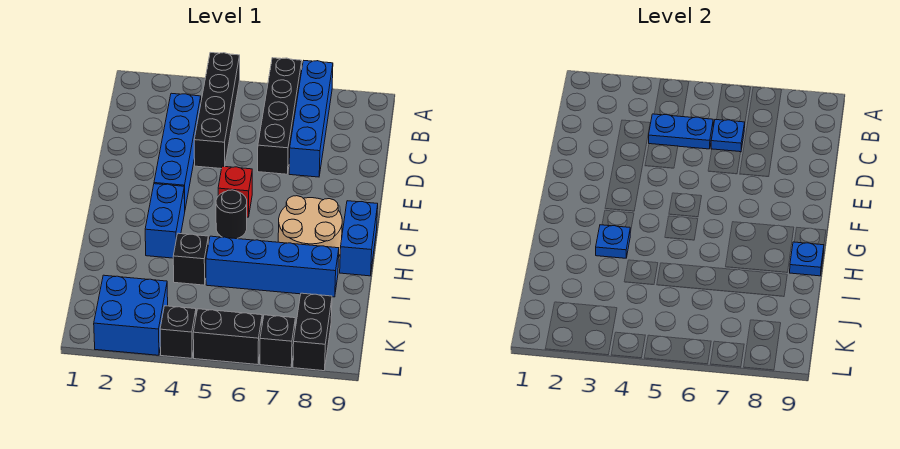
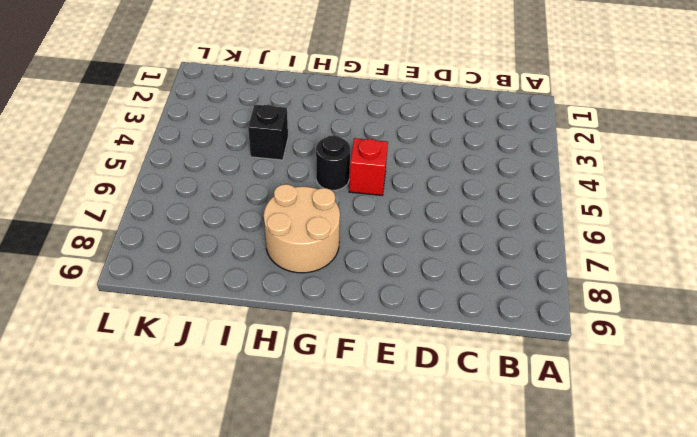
none -> black 1x4 brick [194,53,240,169]
none -> black 1x4 brick [258,58,302,174]
none -> blue 1x4 brick [289,61,333,177]

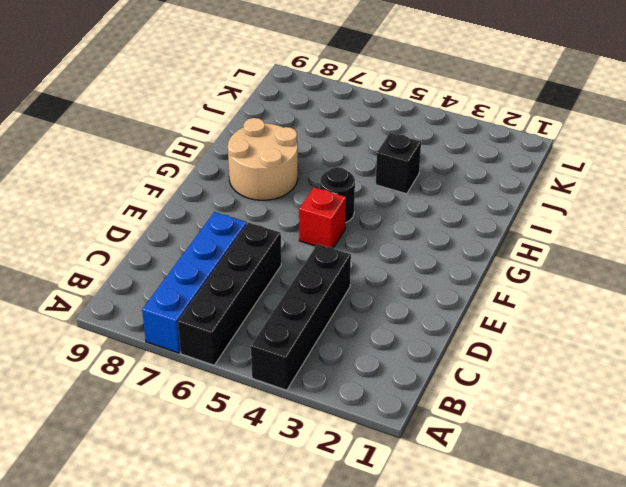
none -> blue 1x4 brick [154,93,201,208]
none -> blue 1x2 brick [145,184,185,258]
none -> blue 1x2 brick [340,201,378,276]

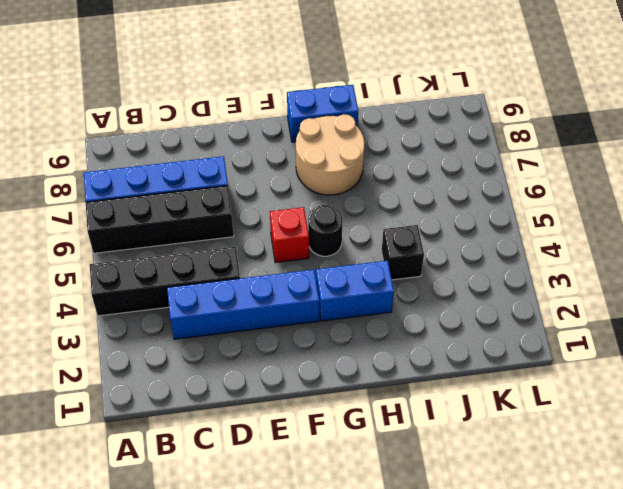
none -> blue 1x4 brick [206,236,339,297]
none -> blue 2x2 brick [94,275,168,355]
none -> black 1x2 brick [293,293,332,371]

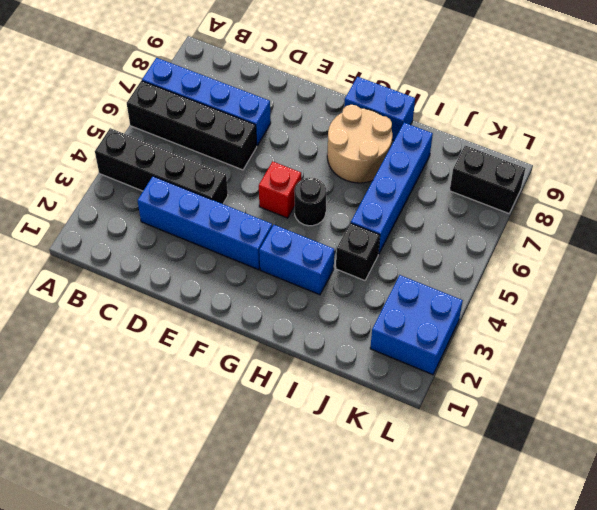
none -> black 1x1 brick [160,306,196,358]
none -> black 1x2 brick [193,309,262,365]
none -> black 1x1 brick [260,315,295,368]

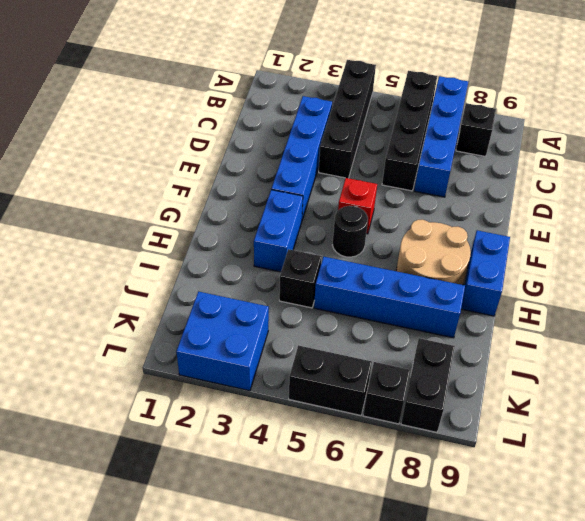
black 1x1 brick [456,103,496,157] -> black 1x1 brick moved to [160,306,196,358]
none -> blue 1x2 plate [649,114,713,149]
none -> blue 1x1 plate [711,120,745,152]
none -> blue 1x1 plate [596,225,630,258]

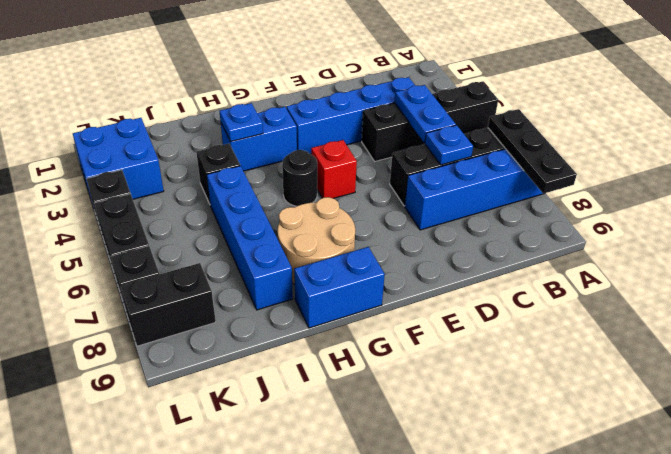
black 1x3 plate [488,109,577,194] -> none
none -> blue 1x1 plate [790,242,824,276]

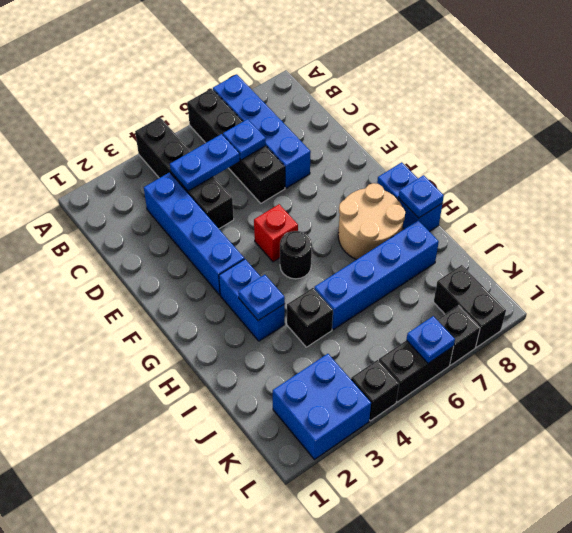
blue 1x1 plate [407,316,455,363] -> none

